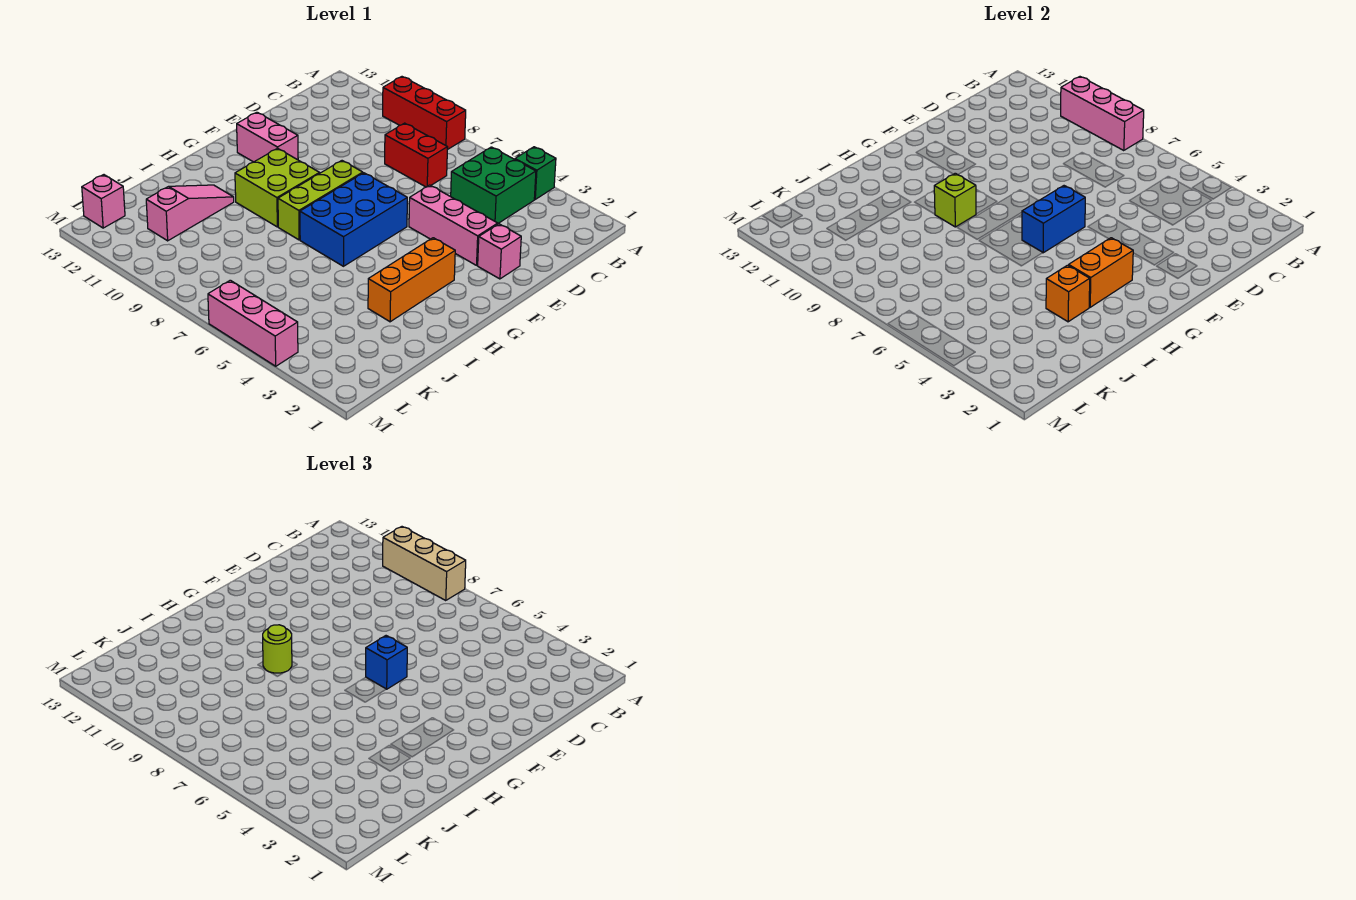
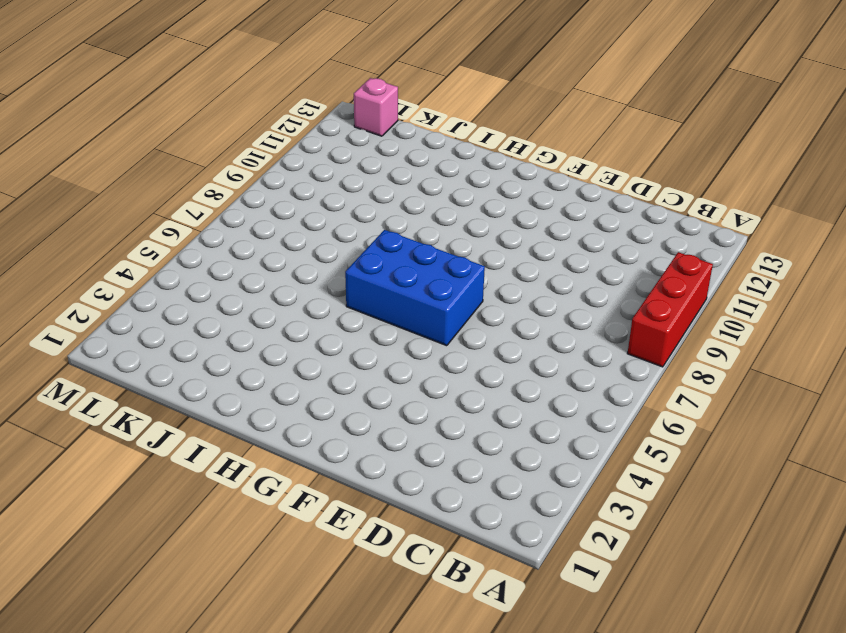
none -> green 1x1 brick [515,147,556,199]
none -> green 2x2 brick [451,147,536,223]
none -> red 1x2 brick [385,123,448,187]

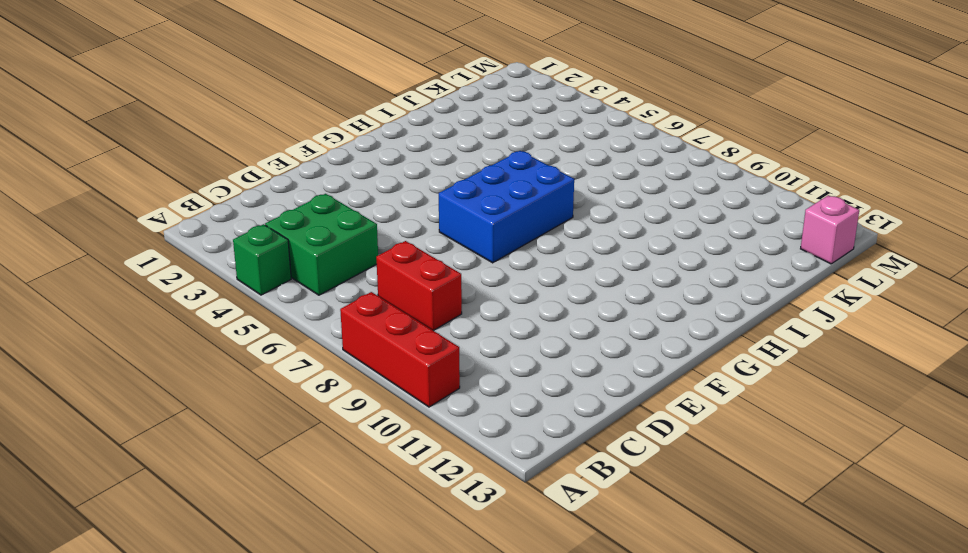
none -> pink 1x1 brick [478,224,521,279]
none -> pink 1x3 brick [409,185,498,265]
none -> lime 1x3 brick [278,161,363,240]

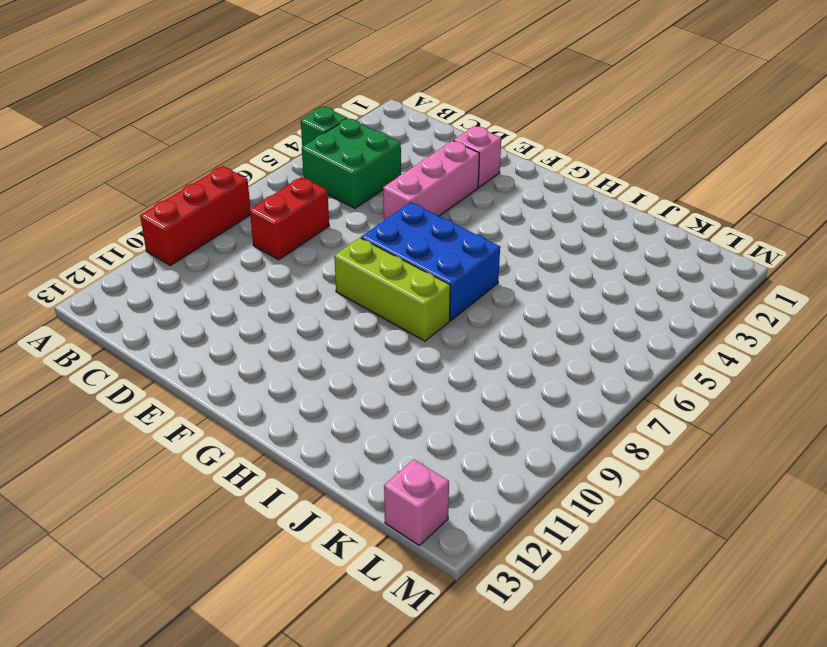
none -> pink 1x2 brick [237,112,298,162]
none -> orange 1x3 brick [368,238,455,322]
none -> lime 2x2 brick [235,148,320,227]

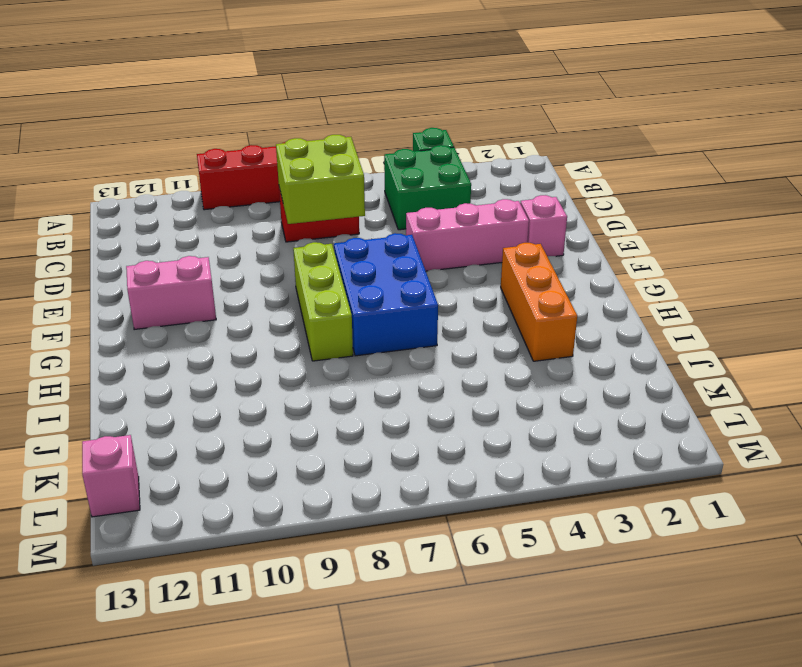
lime 2x2 brick [276,135,365,224] -> lime 2x2 brick moved to [235,148,320,227]
none -> pink 1x3 slope [146,185,234,241]
none -> pink 1x3 brick [208,280,298,366]
none -> pink 1x3 brick [1061,77,1144,151]

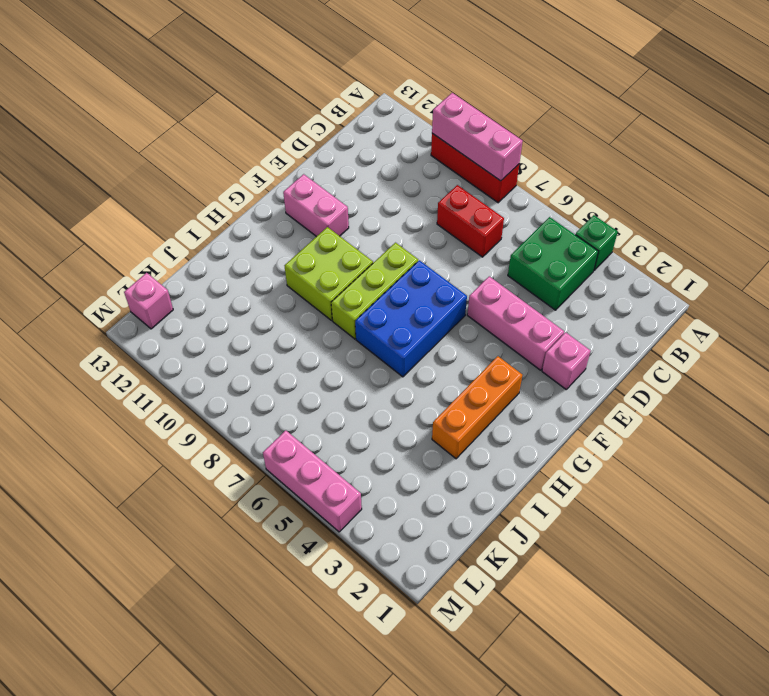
none -> pink 1x3 slope [146,185,234,241]
none -> blue 1x2 brick [1022,186,1085,253]
none -> orange 1x2 brick [1069,238,1133,307]

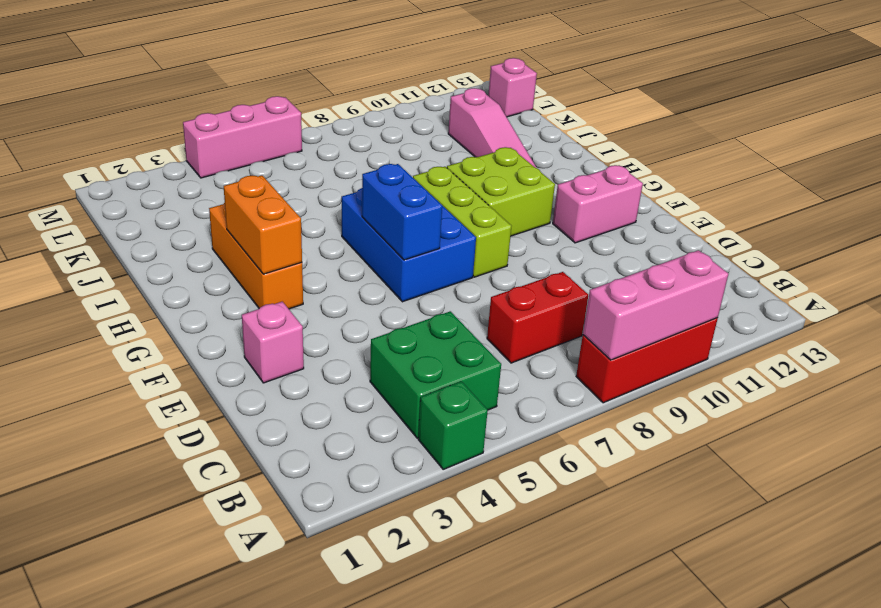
none -> pink 1x3 brick [409,185,498,265]
none -> lime 1x1 brick [934,173,976,227]
none -> orange 1x1 brick [1046,265,1090,322]

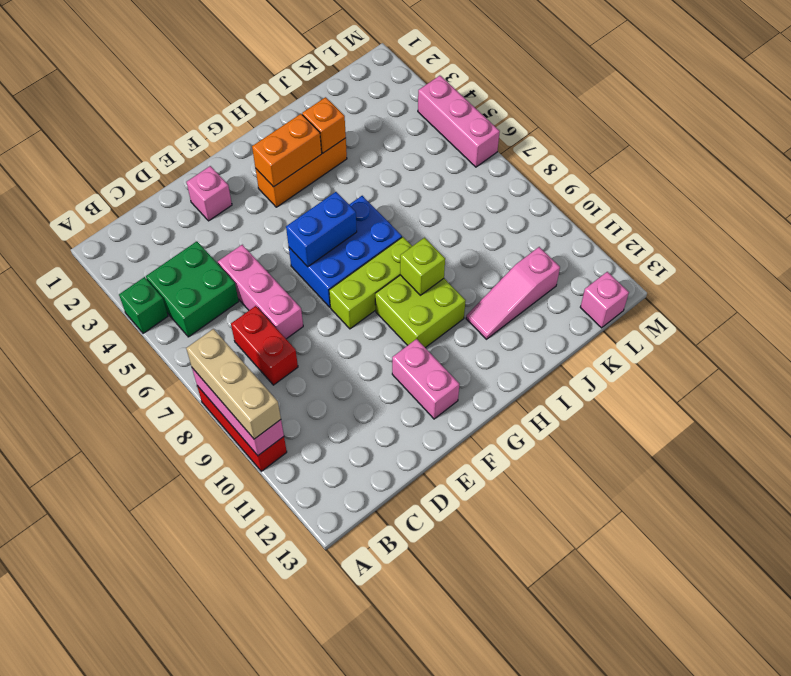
pink 1x3 brick [218,245,303,339] -> pink 1x3 brick moved to [409,185,498,265]
none -> blue 1x1 brick [366,636,407,689]
none -> lime 1x1 round brick [263,625,292,673]

